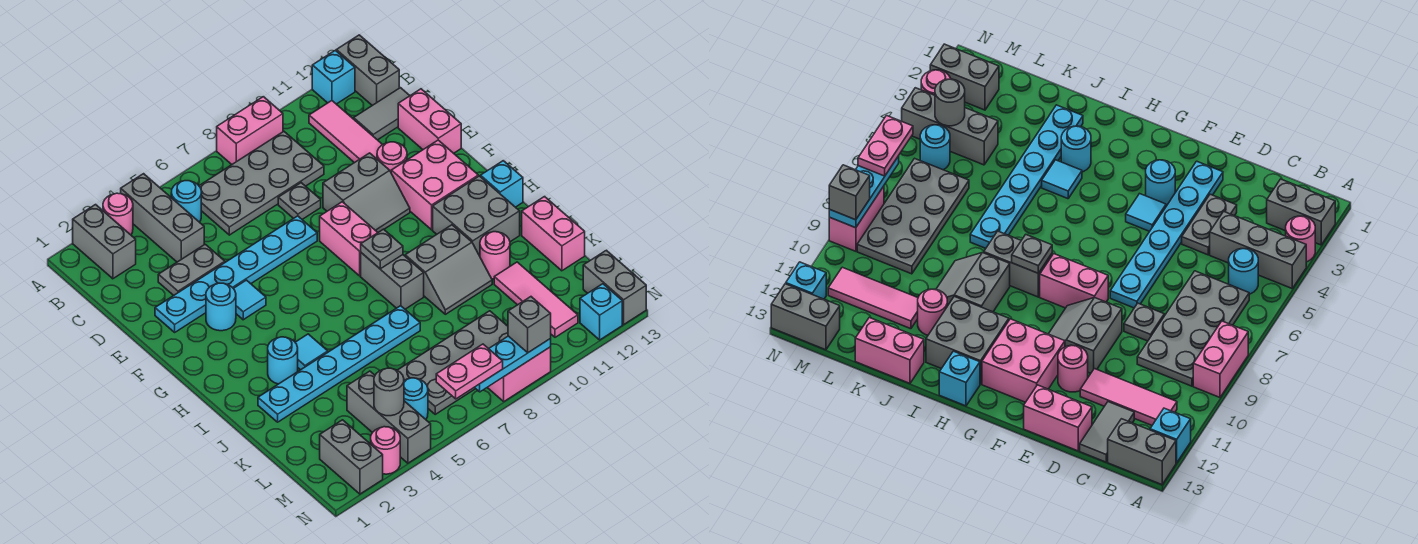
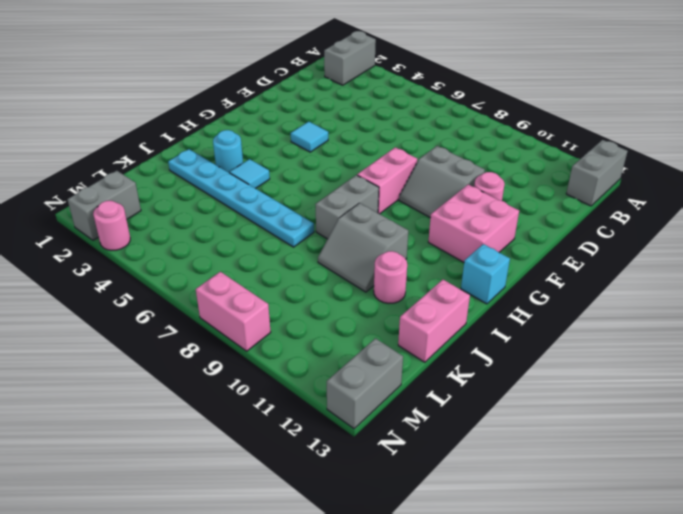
none -> pink 1x1 round brick [103,193,133,235]
none -> grey 1x3 brick [121,174,204,262]
none -> pink 1x2 brick [217,97,283,164]
none -> cyan 1x1 brick [312,50,355,104]

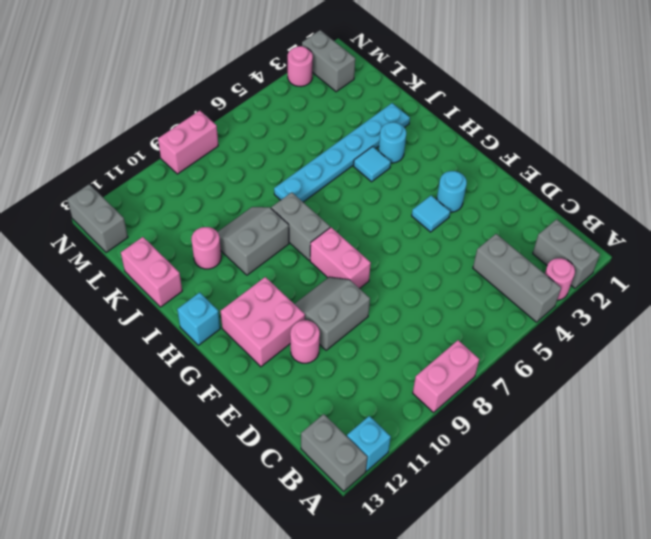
none -> cyan 1x1 round brick [171,181,201,222]
none -> grey 2x4 plate [199,131,324,235]
none -> pink 1x3 tile [309,101,382,163]
none -> grey 1x2 tile [354,88,410,140]

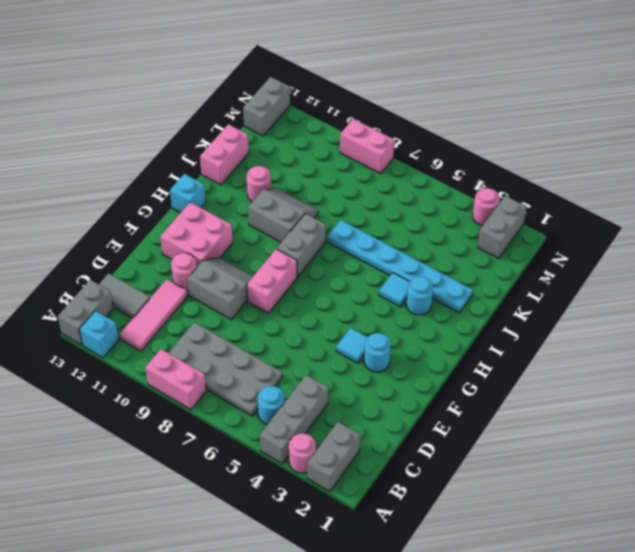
none -> grey 1x2 plate [158,244,225,295]
none -> grey 1x1 plate [278,183,321,219]
none -> pink 1x2 brick [398,89,461,153]
none -> cyan 1x6 plate [155,216,317,332]

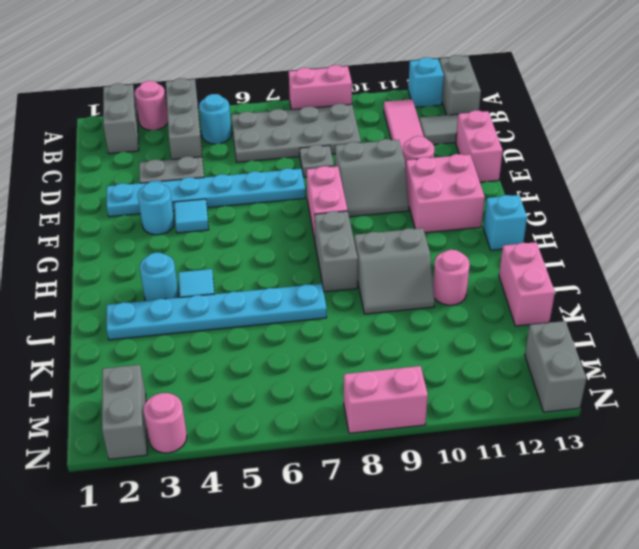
none -> grey 2x2 brick [433,176,520,256]
none -> pink 1x3 tile [494,262,578,337]
none -> grey 1x3 brick [347,371,431,463]
none -> grey 2x4 plate [397,311,508,414]

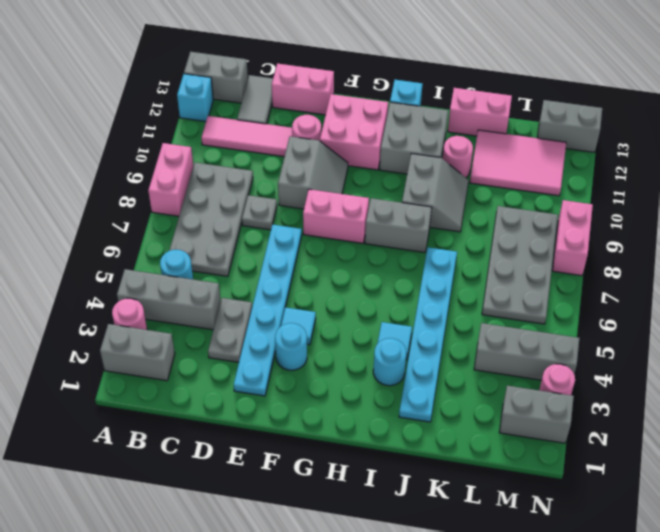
pink 2x3 tile [470,130,566,196] -> pink 1x3 tile [494,262,578,337]
none -> cyan 1x1 round brick [404,378,428,419]
none -> cyan 1x1 brick [580,284,622,340]
none -> grey 1x1 plate [361,229,403,269]
none -> grey 1x1 round brick [374,368,404,416]

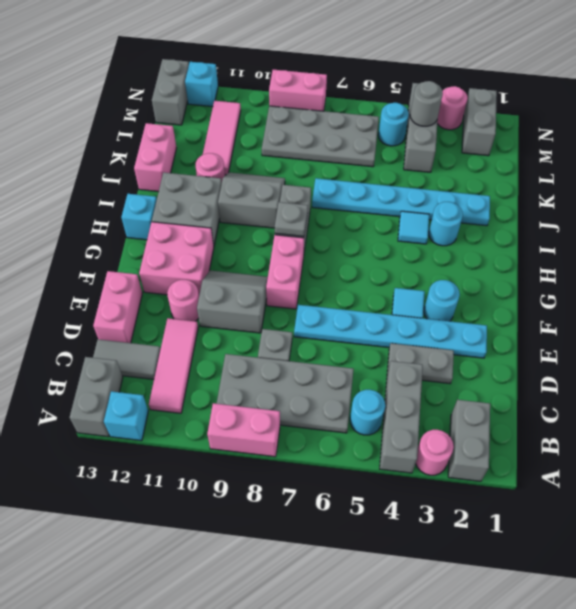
none -> cyan 1x3 plate [474,336,551,392]
none -> pink 1x2 plate [436,344,503,399]
none -> grey 1x1 brick [508,297,551,353]

